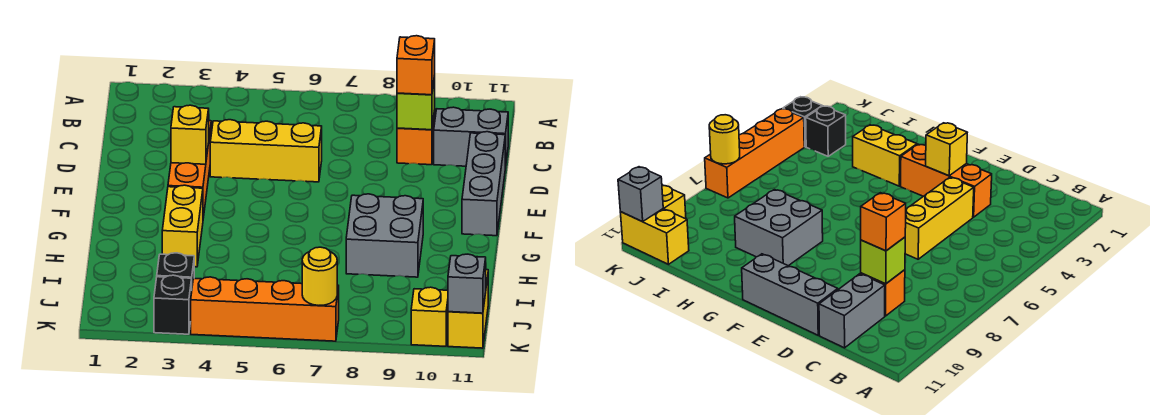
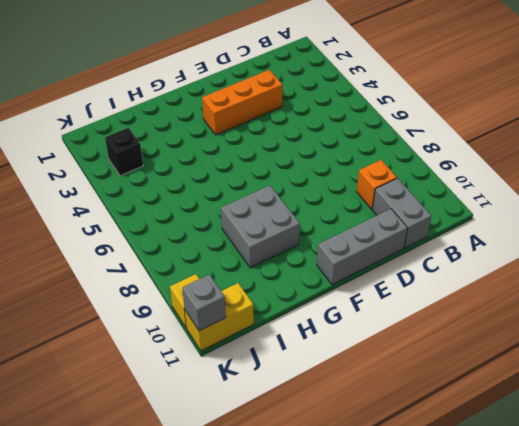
none -> yellow 1x3 brick [210,120,322,182]
none -> yellow 1x2 brick [162,185,203,267]
none -> black 1x1 brick [154,275,192,334]

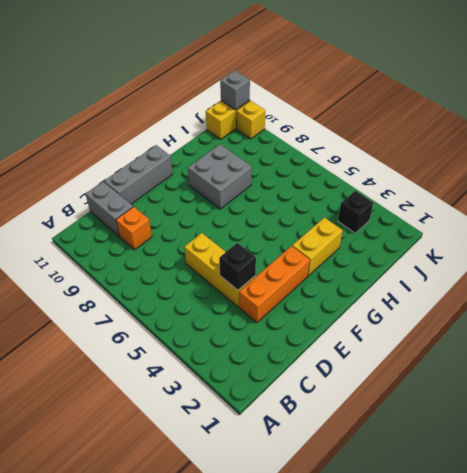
black 1x1 brick [219,243,256,290] -> black 1x1 brick moved to [154,275,192,334]
none -> orange 1x4 brick [191,277,339,341]
none -> lime 1x1 brick [397,76,435,130]
none -> yellow 1x1 brick [171,105,209,164]

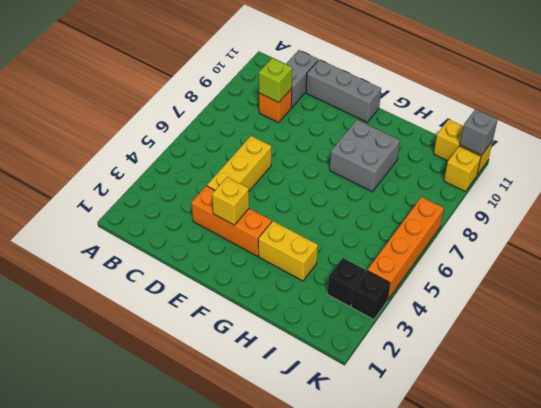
none -> yellow 1x1 round brick [302,247,337,305]
none -> orange 1x1 brick [397,36,435,95]

